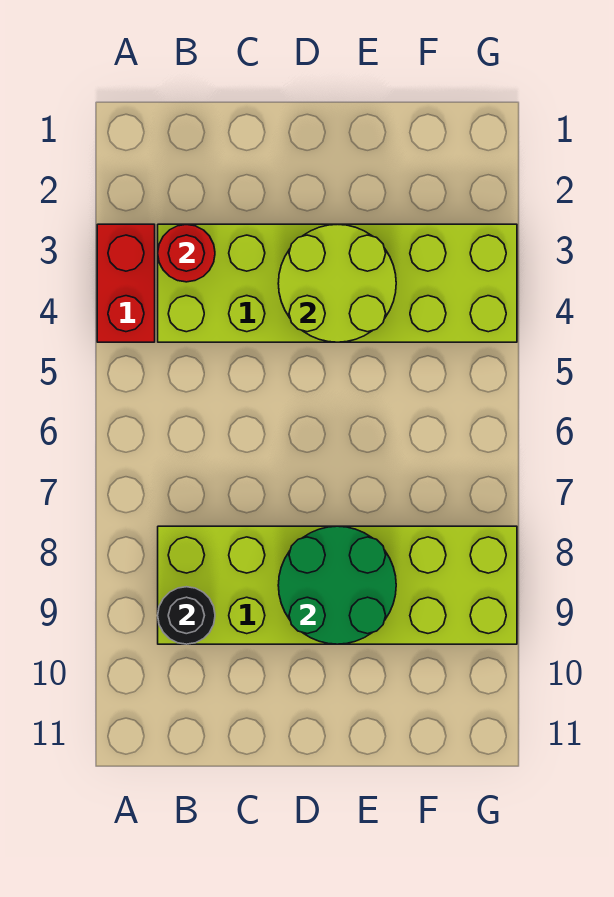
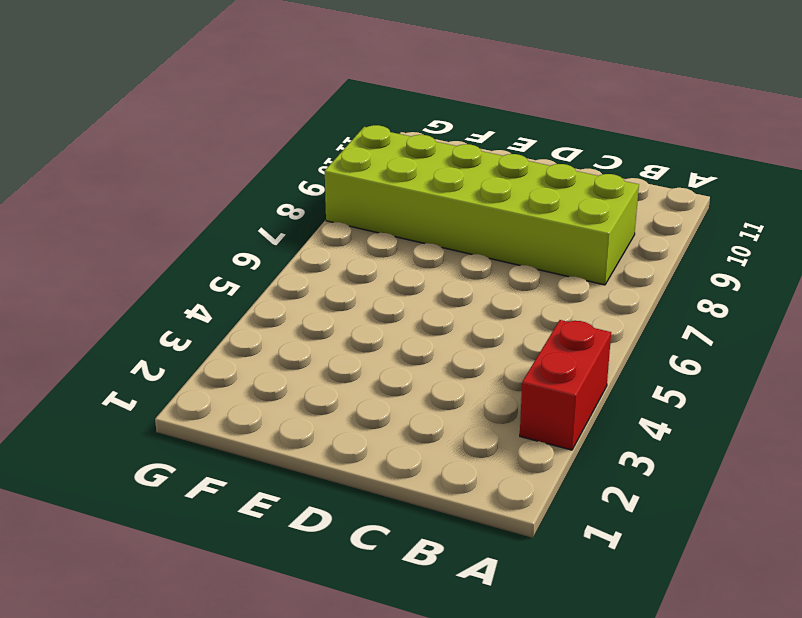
none -> lime 2x6 brick [158,224,517,342]
none -> red 1x1 round brick [158,224,215,282]

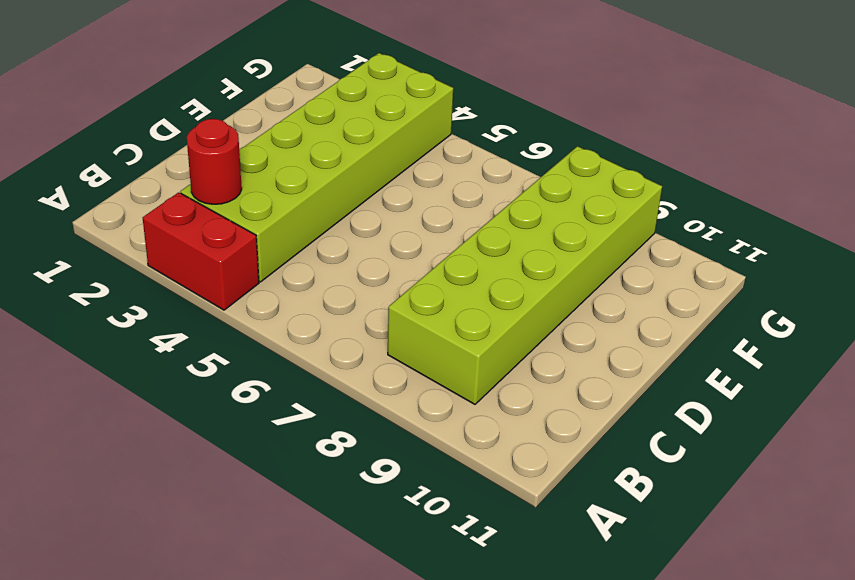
none -> black 1x1 round brick [158,587,215,644]
none -> lime 2x2 round brick [278,224,396,342]

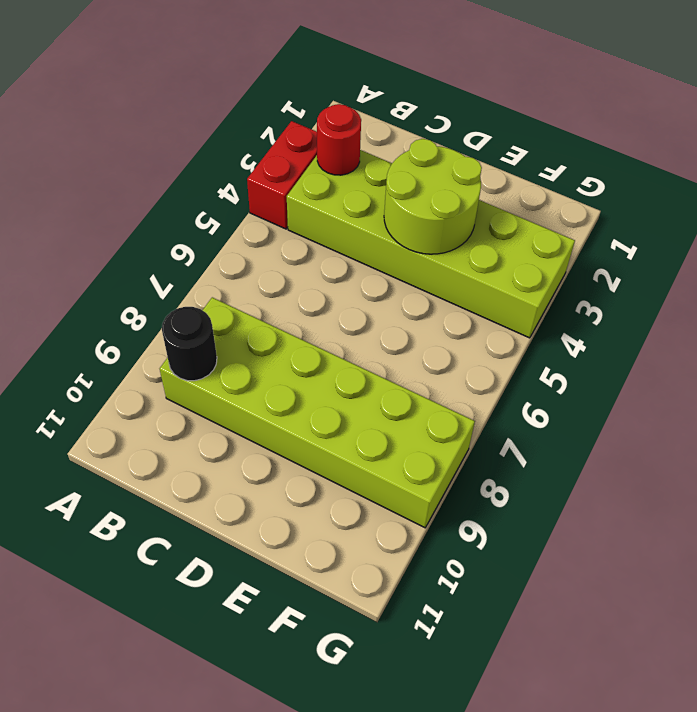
none -> green 2x2 round brick [278,526,396,644]

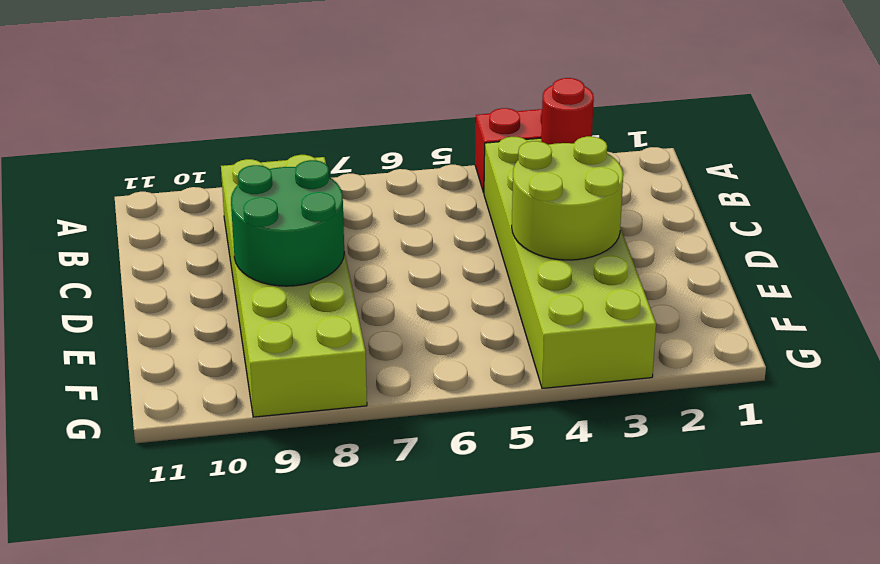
none -> black 1x1 round brick [158,587,215,644]

